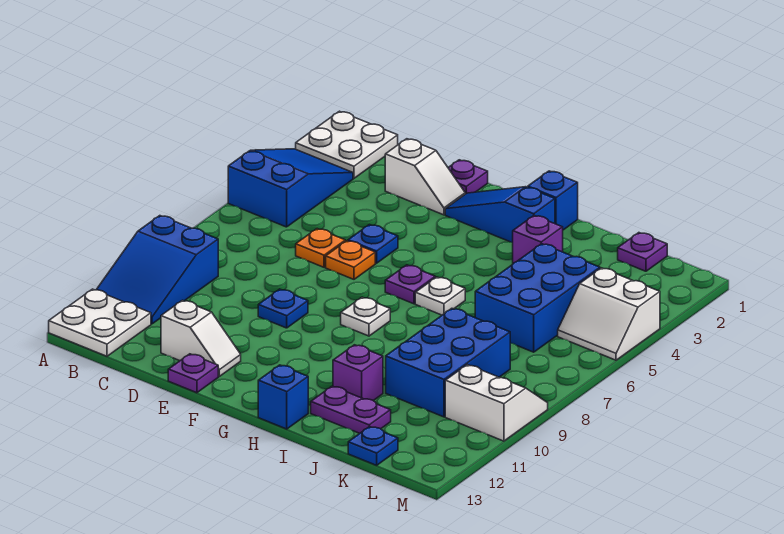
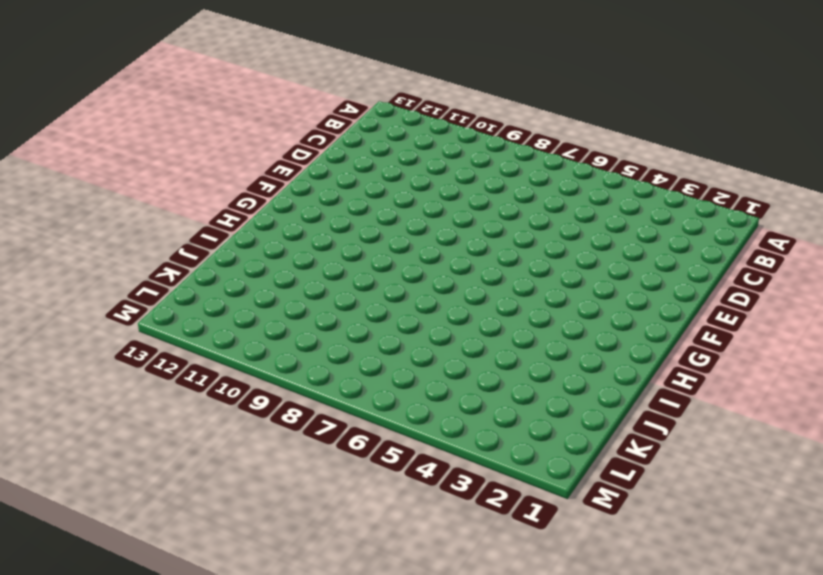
none -> white 2x2 plate [296,111,398,178]
none -> blue 2x3 slope [228,149,353,227]
none -> blue 2x3 slope [96,216,218,324]

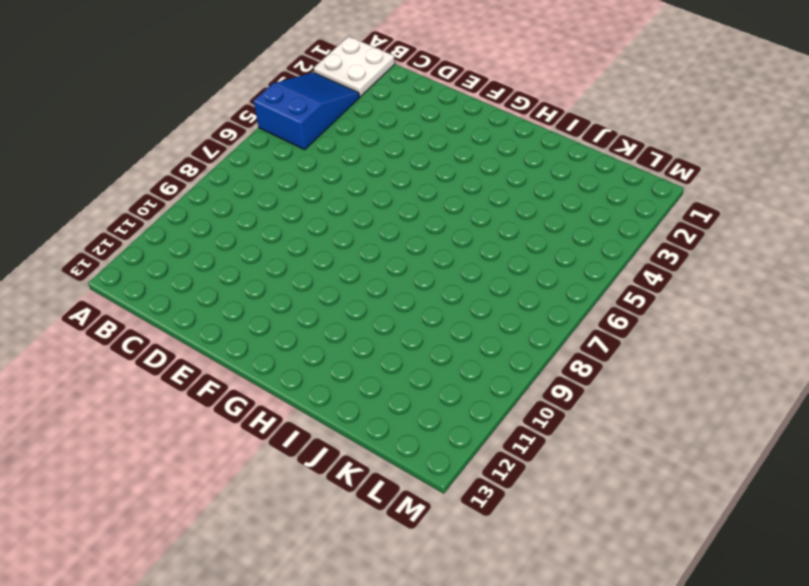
none -> blue 2x3 slope [96,216,218,324]
none -> white 2x2 plate [49,289,151,356]
none -> white 1x2 slope [385,139,465,215]

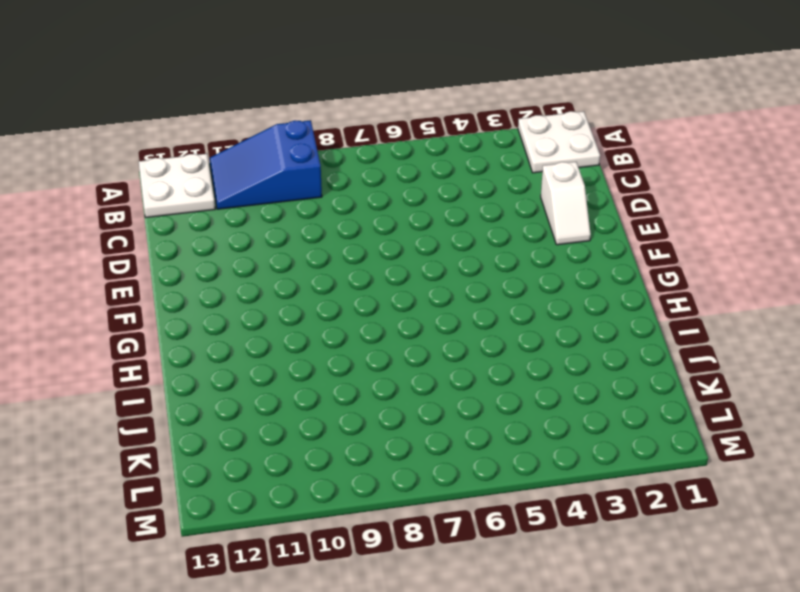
none -> blue 2x3 slope [228,149,353,227]
none -> orange 1x1 plate [296,229,345,267]
none -> white 1x2 slope [161,300,241,376]

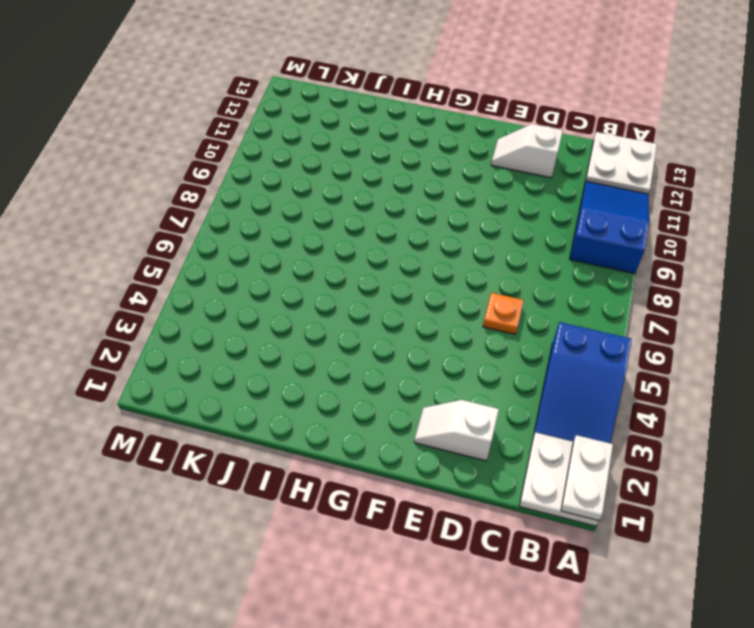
white 1x2 plate [561,435,613,521] -> none
none -> purple 1x1 plate [448,160,488,194]
none -> blue 1x1 plate [348,225,398,263]
none -> orange 1x1 plate [326,241,375,279]

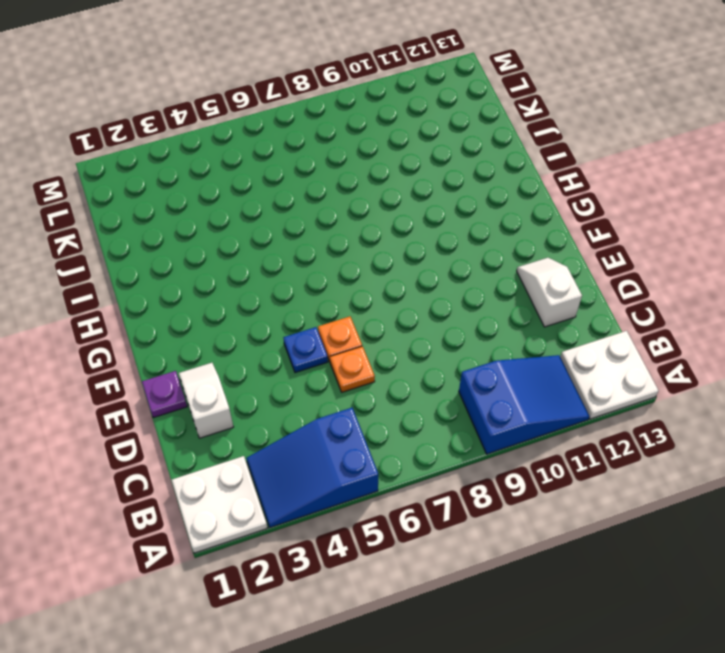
none -> blue 1x1 plate [258,289,308,328]
none -> purple 1x1 plate [168,354,218,393]
none -> blue 1x3 slope [445,187,555,243]

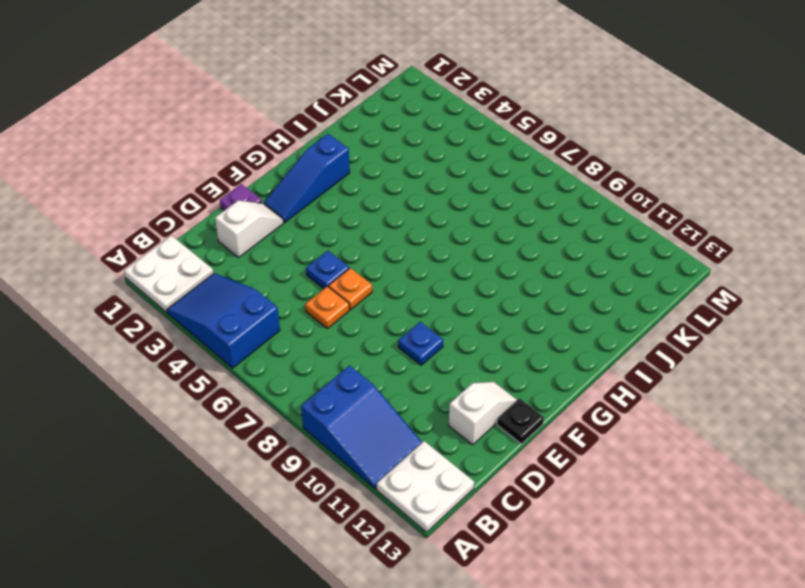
black 1x1 plate [497,398,544,444] -> purple 1x1 plate [168,354,218,393]
none -> purple 1x1 plate [385,265,435,304]
none -> white 1x1 plate [341,297,390,336]
none -> blue 1x1 brick [528,171,578,230]

